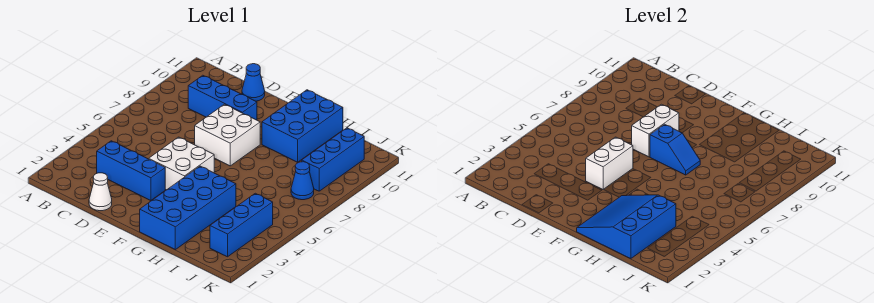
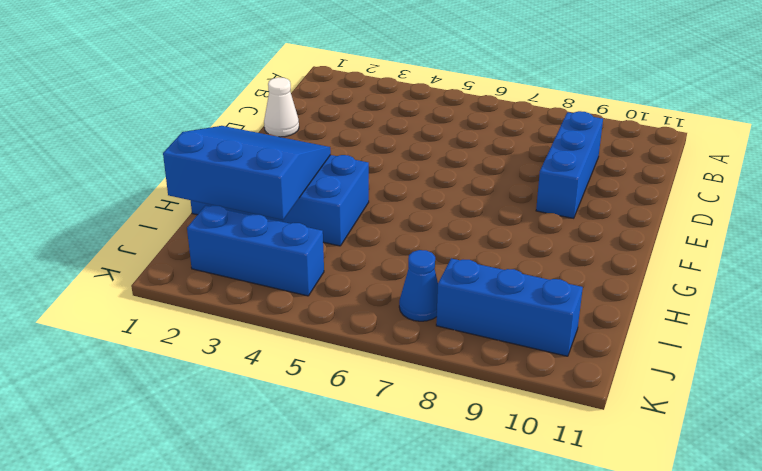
none -> blue 1x3 brick [97,141,165,201]
none -> blue 1x1 cone [242,64,265,101]
none -> white 2x2 brick [149,137,214,190]

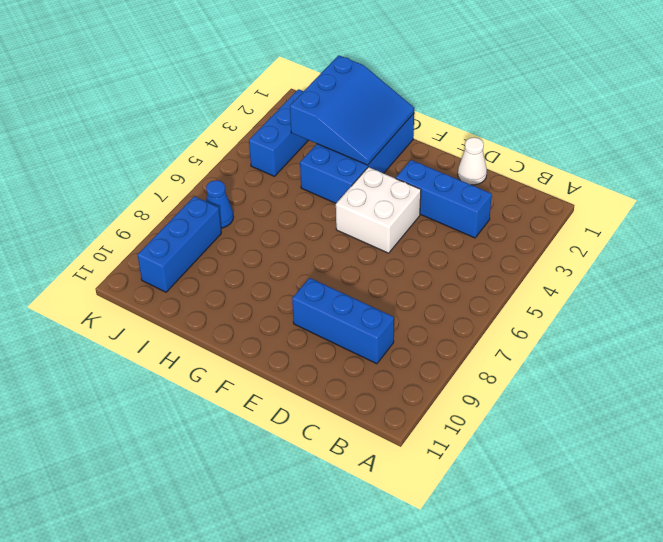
none -> blue 1x1 cone [242,64,265,101]
none -> white 2x2 brick [195,104,260,166]
none -> blue 2x3 brick [262,90,343,162]

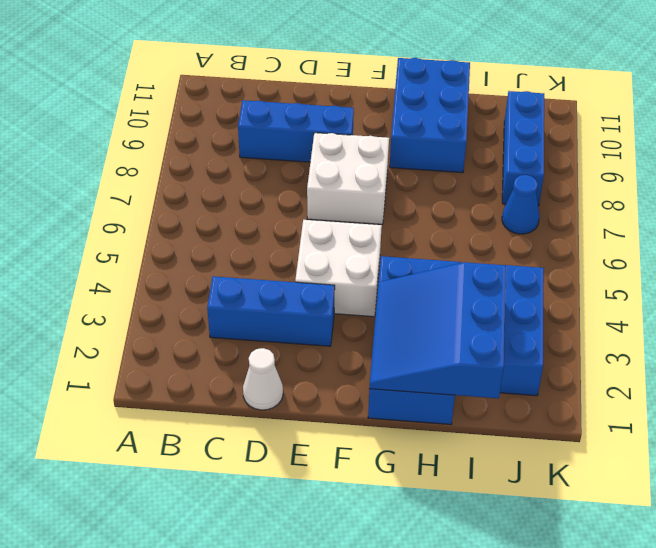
none -> blue 1x1 cone [242,64,265,101]
none -> white 1x2 brick [586,137,633,189]
none -> white 1x2 brick [632,104,679,157]

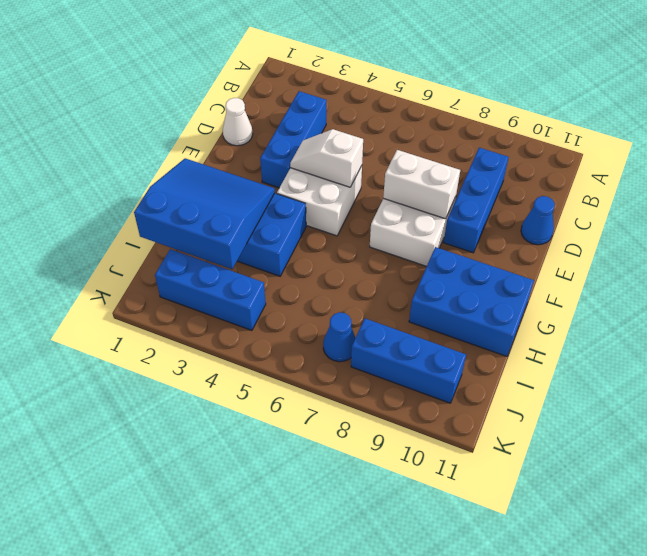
white 1x2 slope [290,129,363,187] -> white 1x2 brick [586,137,633,189]
none -> blue 1x2 slope [650,124,700,175]

